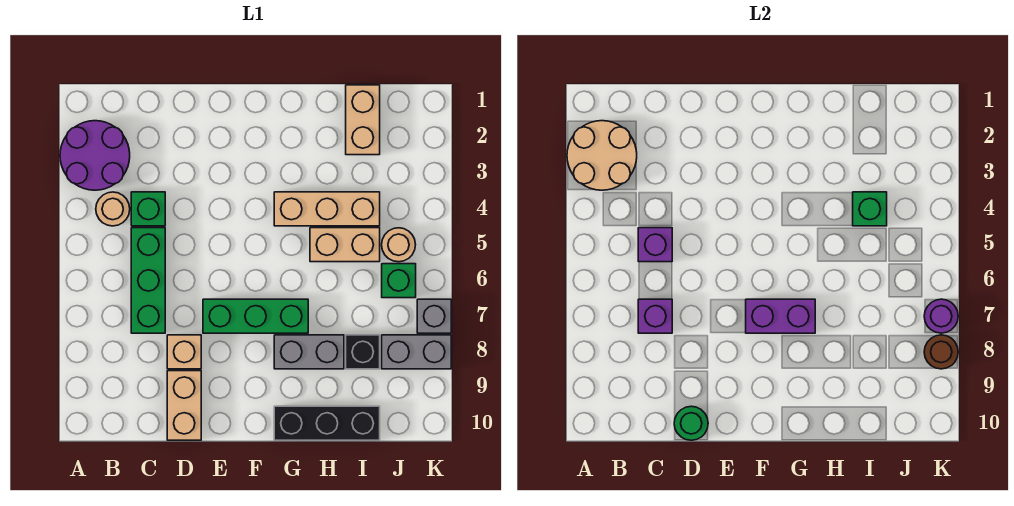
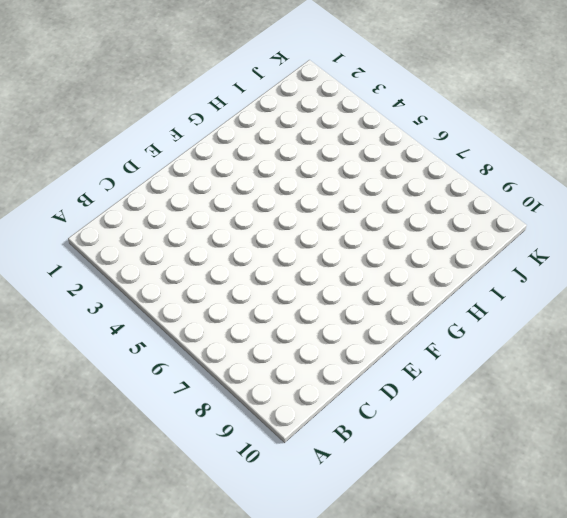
none -> purple 2x2 round brick [60,121,130,190]
none -> tan 1x1 round brick [96,192,130,226]
none -> green 1x1 brick [131,192,165,226]

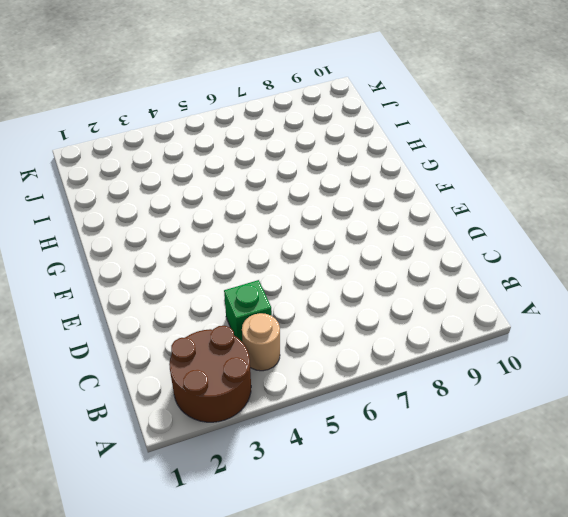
brown 2x2 round brick [169,326,251,422] -> purple 2x2 round brick [60,121,130,190]
none -> green 1x3 brick [131,228,165,333]
none -> tan 1x1 brick [167,335,201,369]
none -> tan 1x2 brick [167,371,201,440]

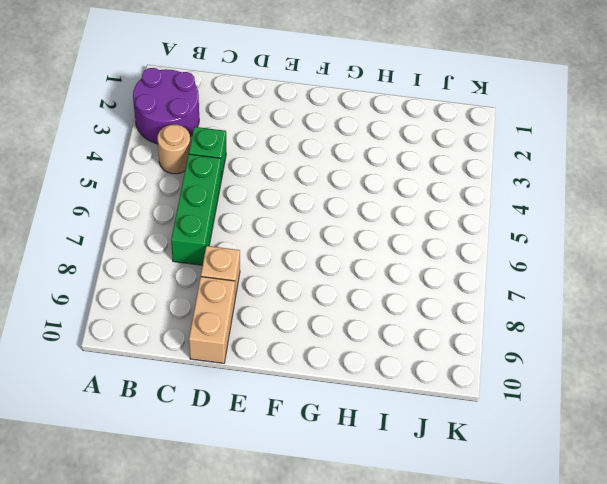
none -> green 1x3 brick [203,299,308,333]
none -> tan 1x3 brick [274,192,380,226]
none -> grey 1x2 brick [274,335,344,369]

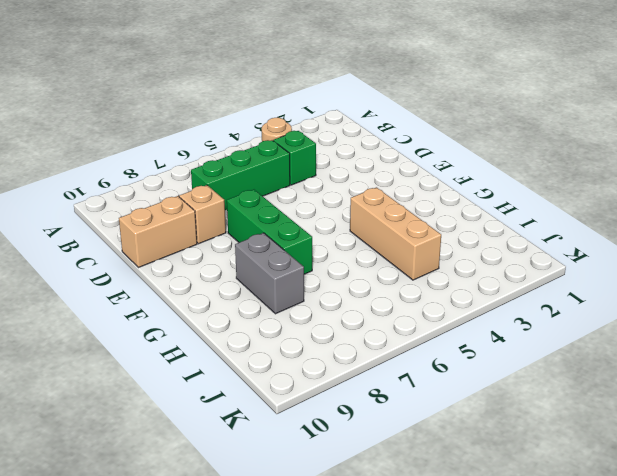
none -> purple 2x2 round brick [60,121,130,190]
none -> black 1x3 brick [274,406,380,440]
none -> tan 1x2 brick [310,228,380,262]

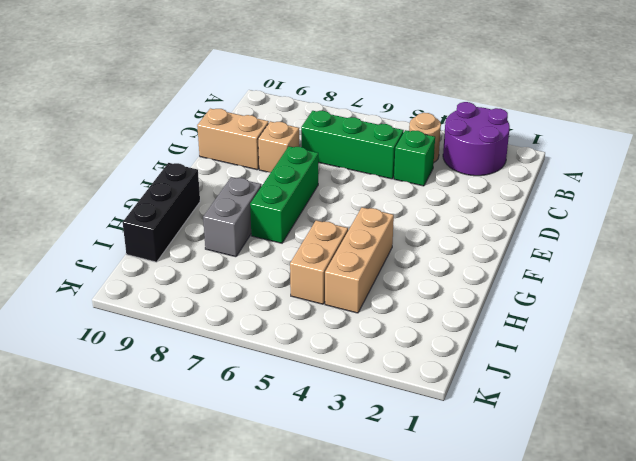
none -> tan 1x2 brick [346,85,380,155]
none -> black 1x1 brick [346,335,380,369]
none -> tan 1x1 round brick [382,228,416,262]

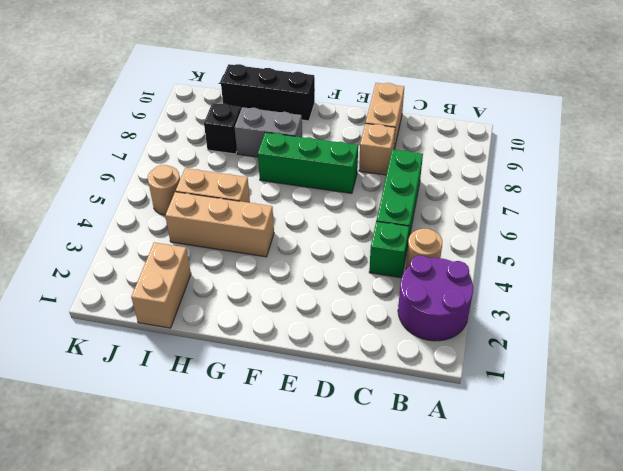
none -> green 1x1 brick [382,264,416,298]
none -> grey 1x2 brick [382,335,451,369]
none -> grey 1x1 brick [417,299,451,333]

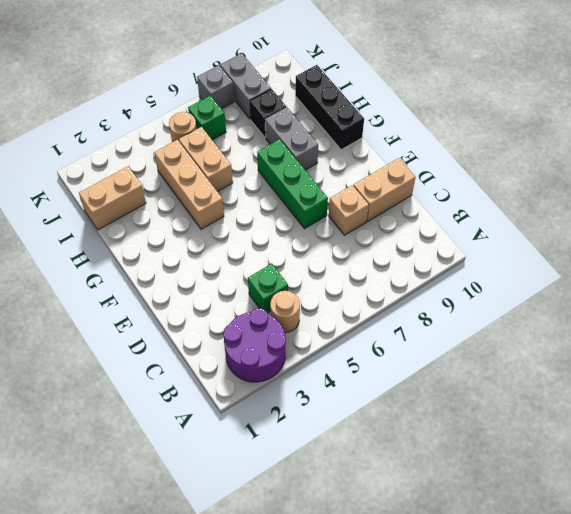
none -> green 1x3 brick [131,228,165,333]
none -> tan 2x2 round brick [567,121,637,190]
none -> purple 1x1 brick [638,228,672,262]

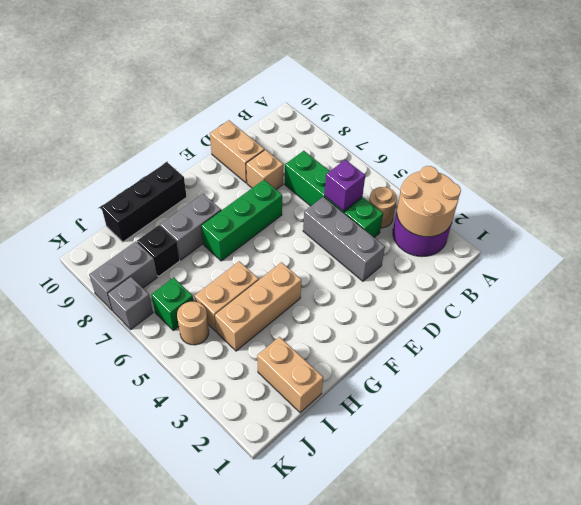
grey 1x3 brick [303,197,385,281] -> none
none -> purple 1x1 brick [638,299,672,333]
none -> green 1x1 round brick [674,406,708,440]
none -> purple 1x2 brick [746,299,815,333]

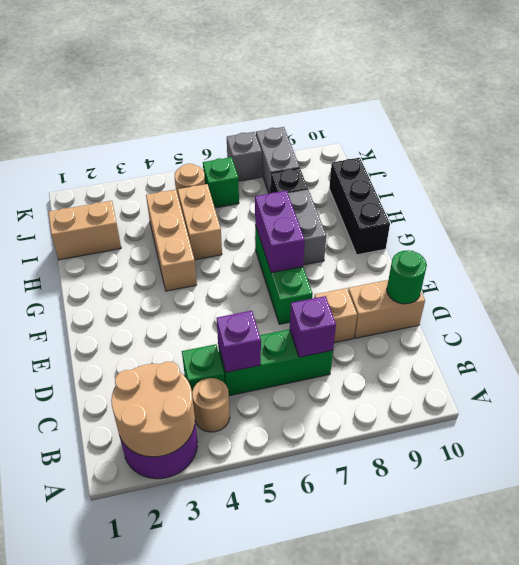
none -> green 1x1 brick [853,192,887,226]
none -> purple 1x1 round brick [924,299,958,333]
none -> brown 1x1 round brick [924,335,958,369]

